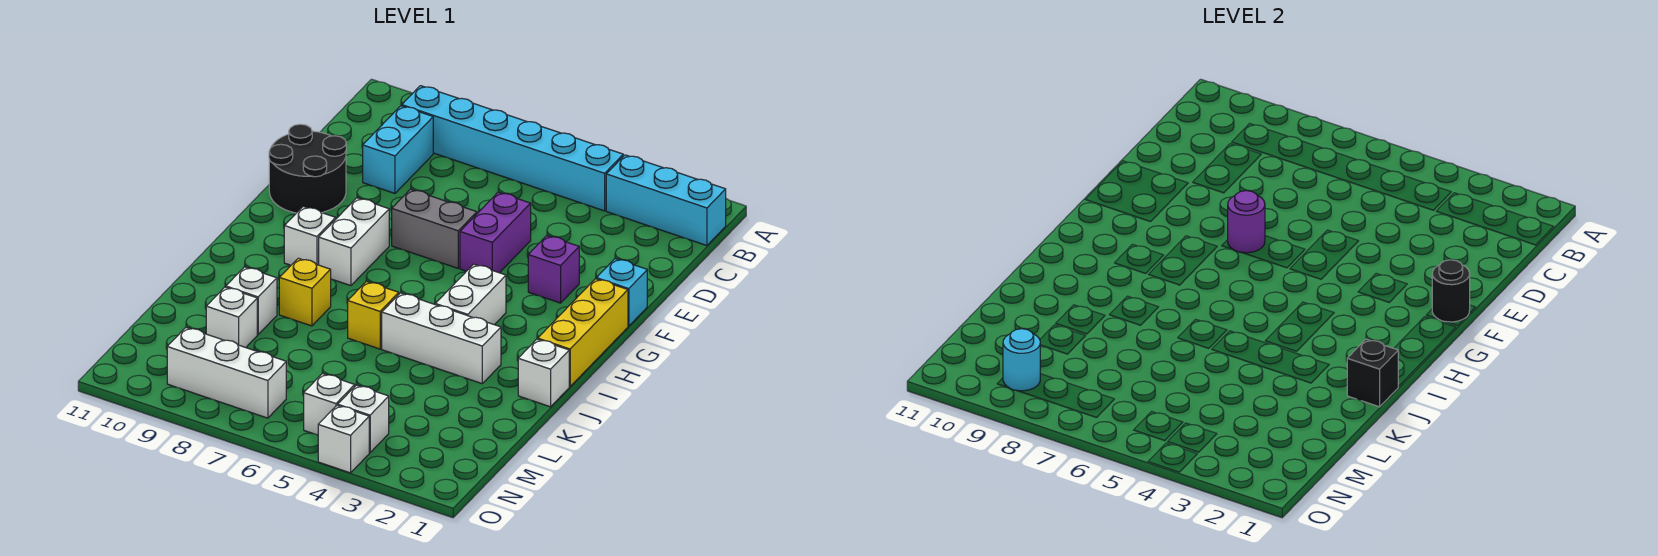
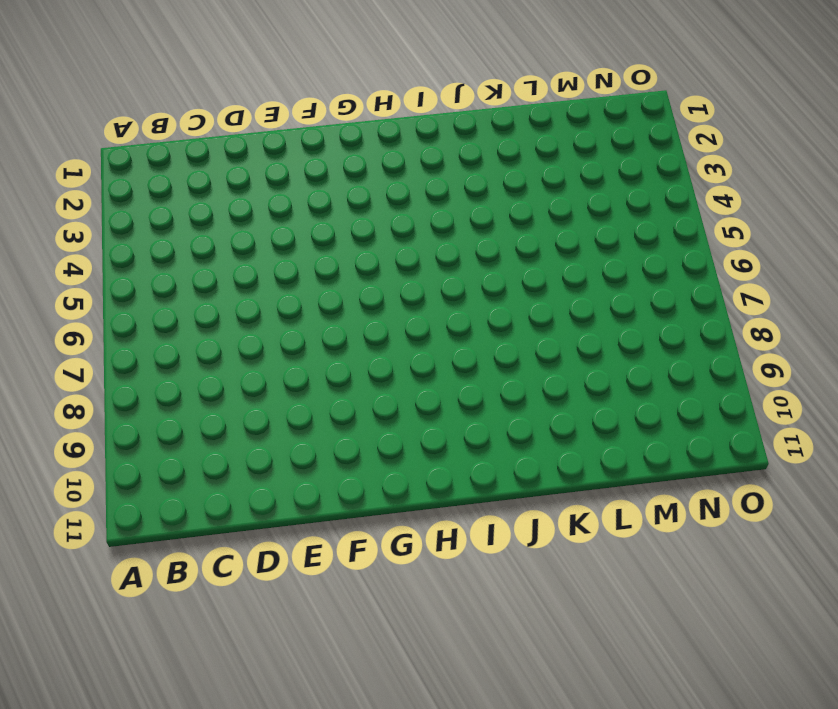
none -> cyan 1x3 brick [606,155,726,246]
none -> cyan 1x6 brick [402,86,623,211]
none -> cyan 1x2 brick [363,106,433,193]

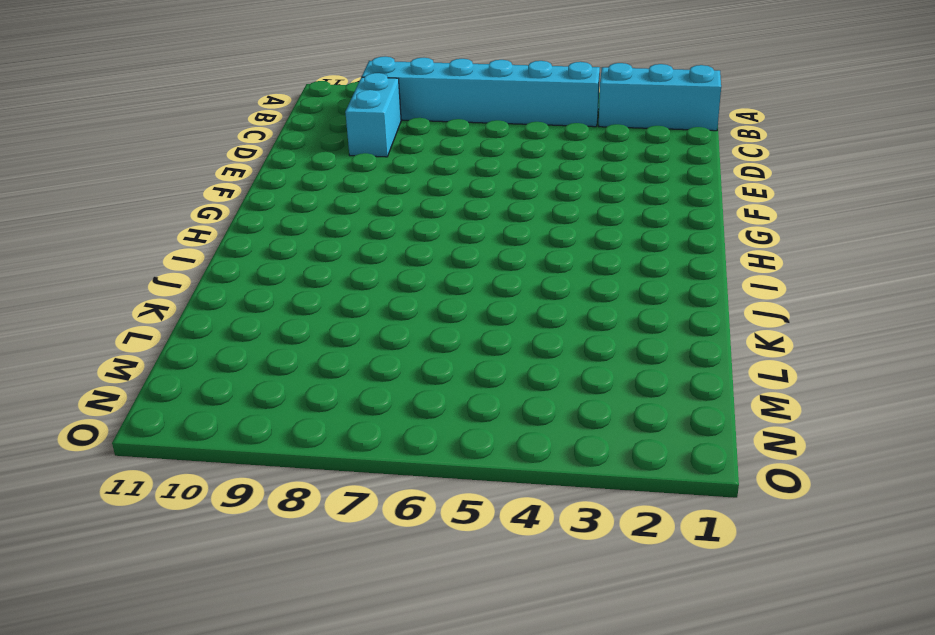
none -> purple 1x2 brick [460,192,531,273]
none -> black 2x2 round brick [269,124,346,213]
none -> cyan 1x1 brick [596,259,647,326]

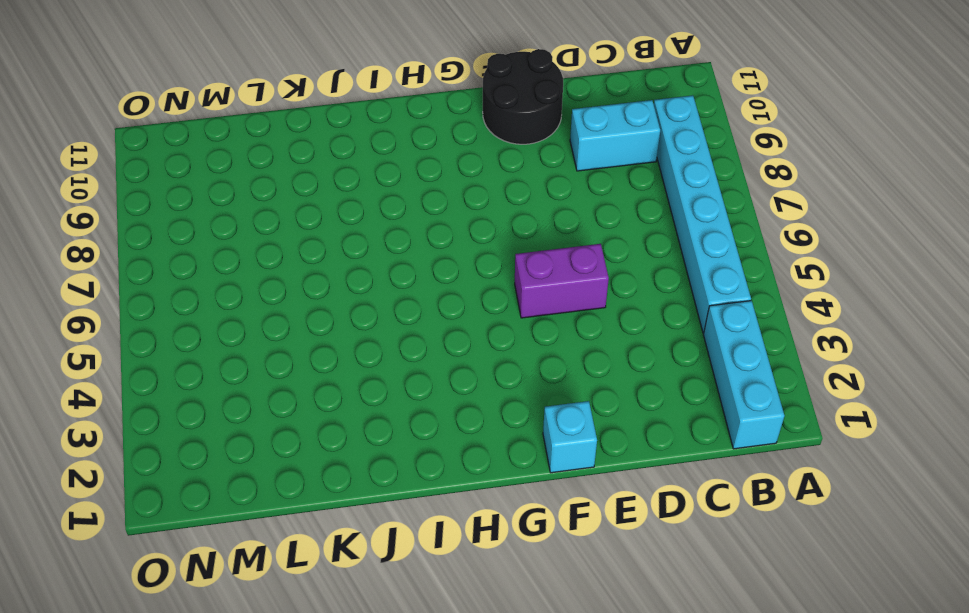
none -> purple 1x1 brick [528,236,579,303]
none -> grey 1x2 brick [392,189,477,268]
none -> yellow 1x3 brick [538,279,628,387]

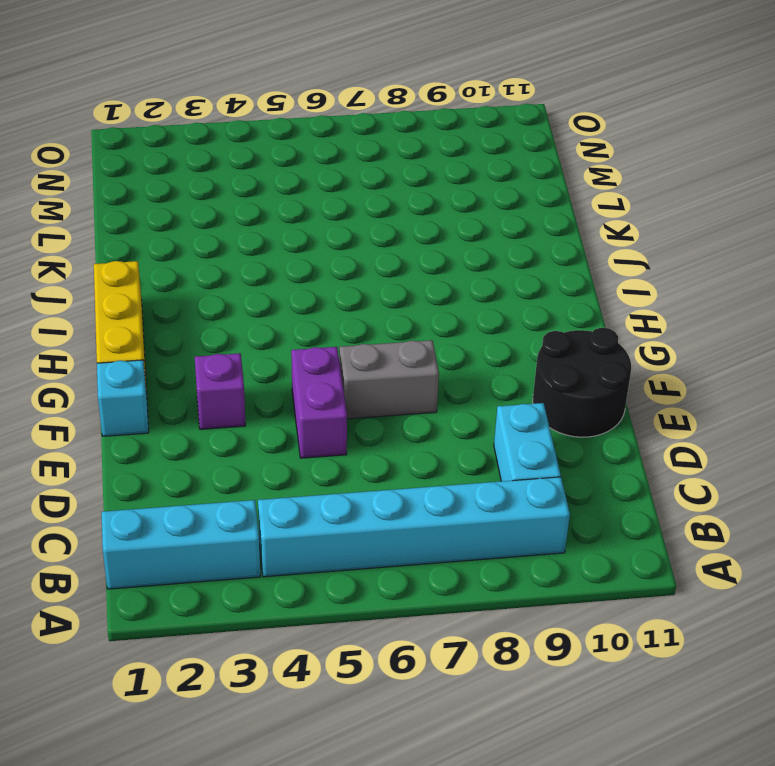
none -> white 1x2 brick [319,198,389,286]
none -> white 1x2 brick [435,264,506,325]
none -> white 1x1 brick [284,207,336,265]

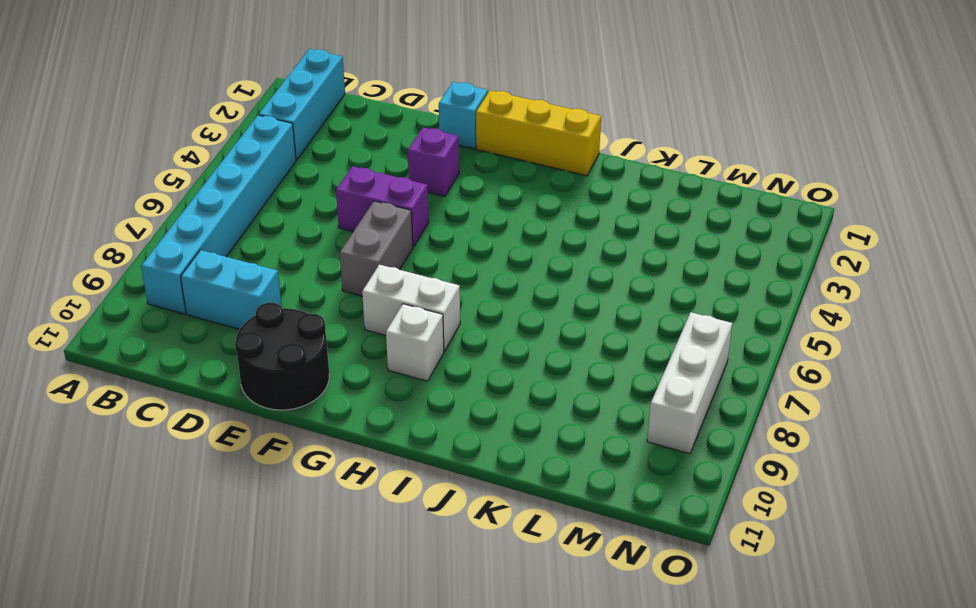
none -> white 1x2 brick [435,264,506,325]
none -> white 1x1 brick [518,339,569,407]
none -> white 1x3 brick [382,293,501,384]

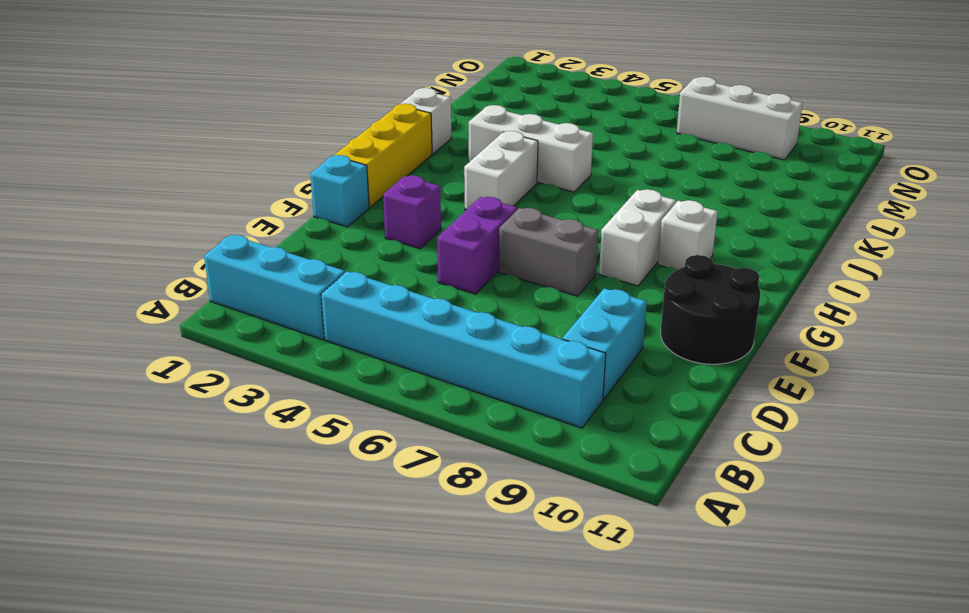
none -> yellow 1x1 brick [348,281,399,349]
none -> yellow 1x1 brick [279,258,331,326]
none -> white 1x1 brick [226,267,277,334]

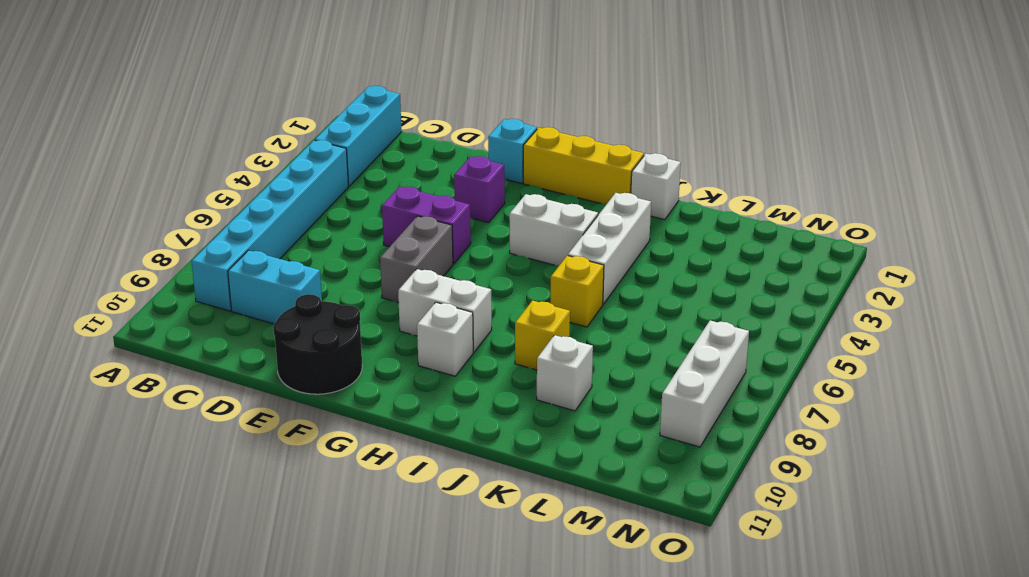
none -> white 1x1 brick [206,287,257,348]
none -> white 1x1 brick [338,385,389,453]
none -> white 1x1 brick [304,374,355,435]

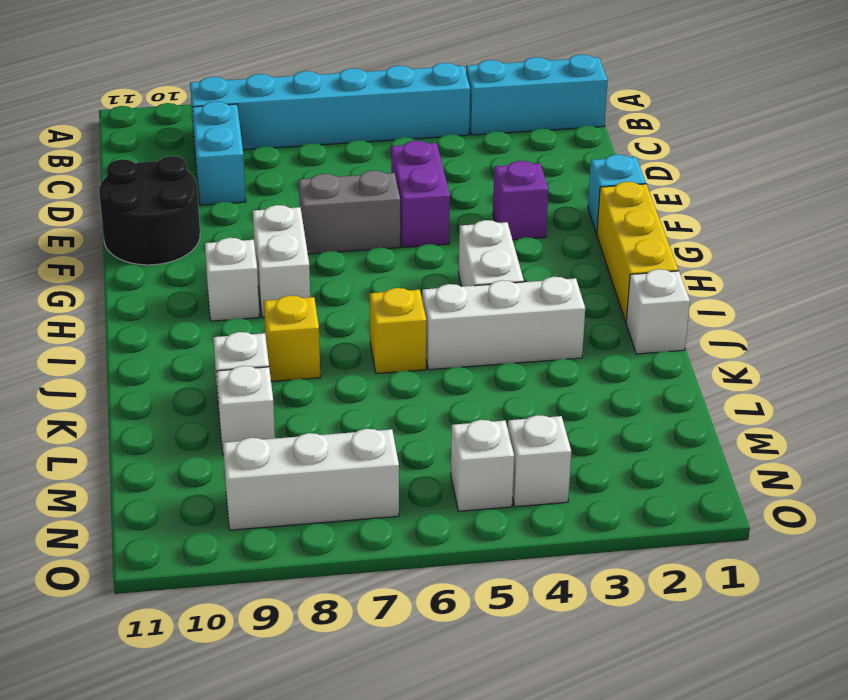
none -> white 1x1 brick [318,405,369,473]
none -> black 1x1 round brick [1432,260,1470,322]
none -> purple 1x1 round brick [1228,191,1265,253]

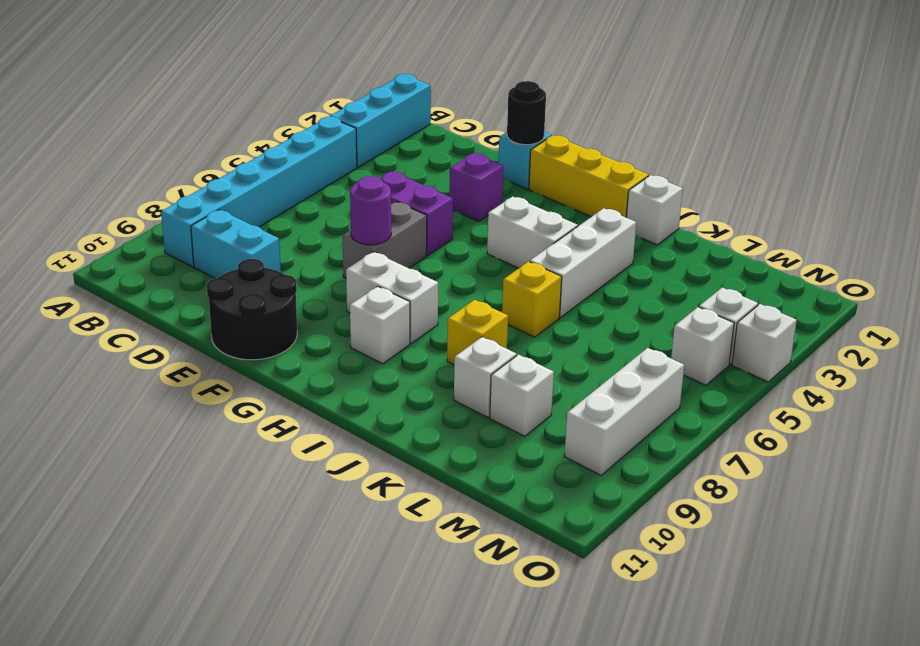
none -> black 1x1 brick [1347,339,1398,407]
none -> cyan 1x1 round brick [1003,329,1040,391]

